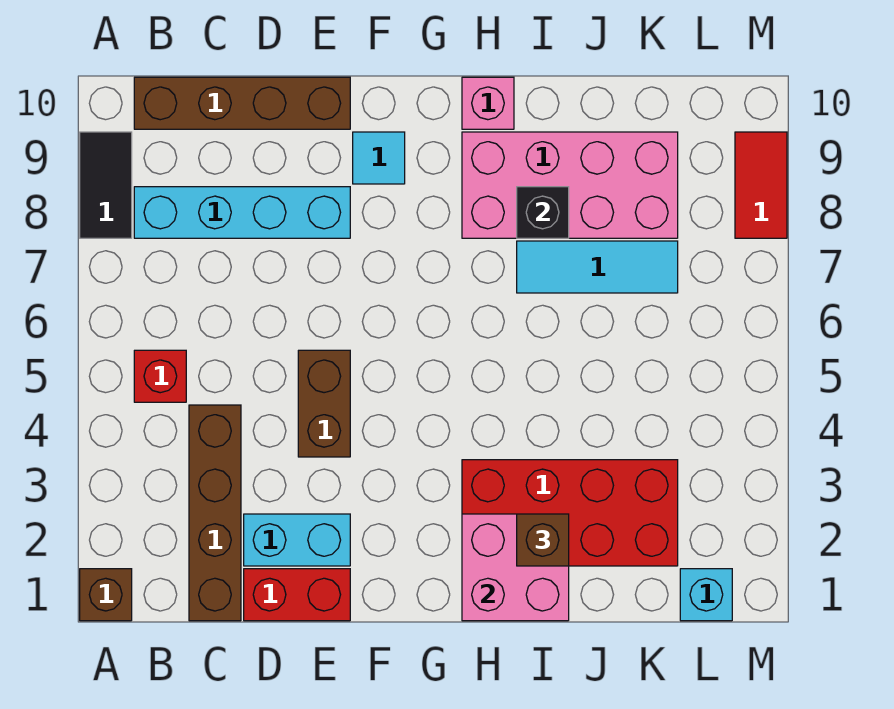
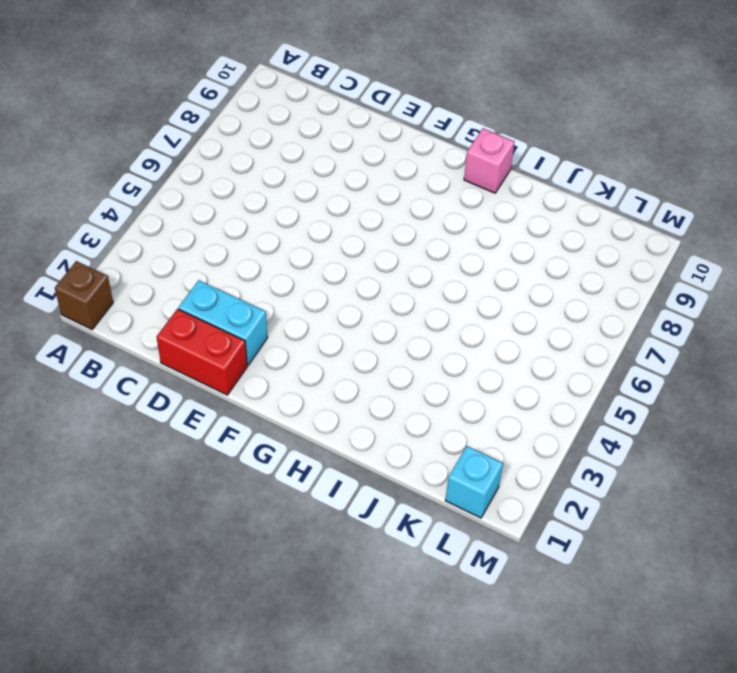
none -> black 1x2 tile [80,132,132,238]
none -> red 1x1 brick [134,350,186,402]
none -> cyan 1x4 brick [134,187,350,238]

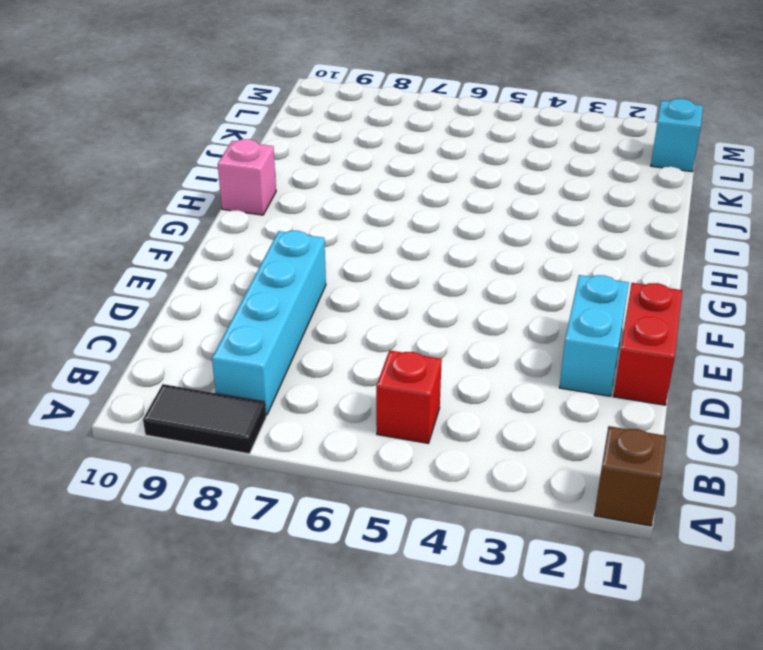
none -> brown 1x4 brick [134,77,350,129]
none -> brown 1x4 brick [189,405,241,621]
none -> brown 1x2 brick [298,350,350,457]

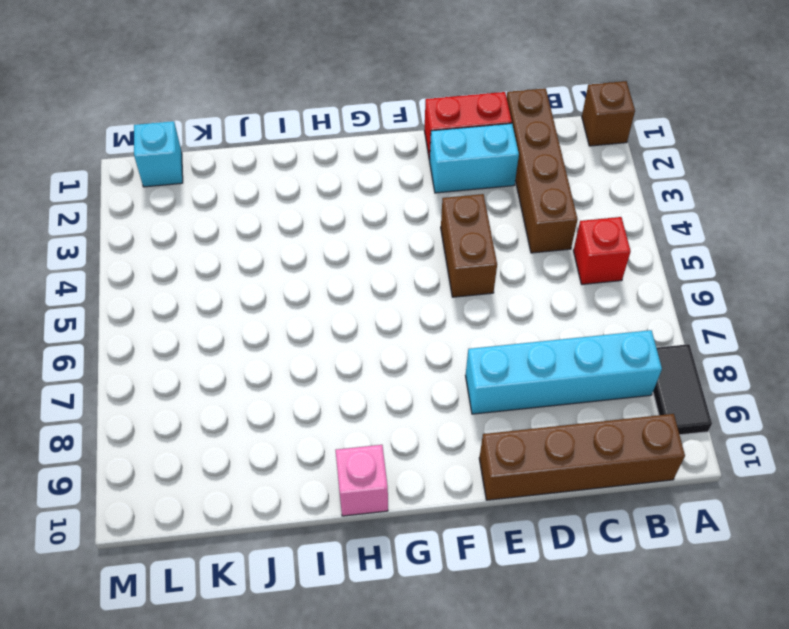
none -> cyan 1x1 tile [353,132,405,184]
none -> red 2x4 brick [462,460,678,566]
none -> pink 2x4 brick [462,132,678,238]

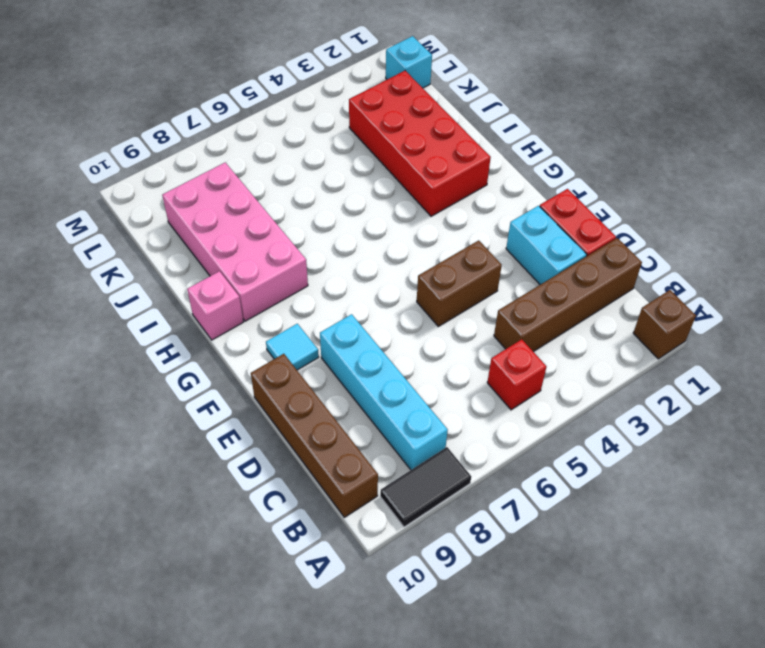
none -> cyan 1x3 tile [517,241,678,293]
none -> red 1x2 tile [735,132,787,238]
none -> pink 2x2 brick [462,514,569,621]

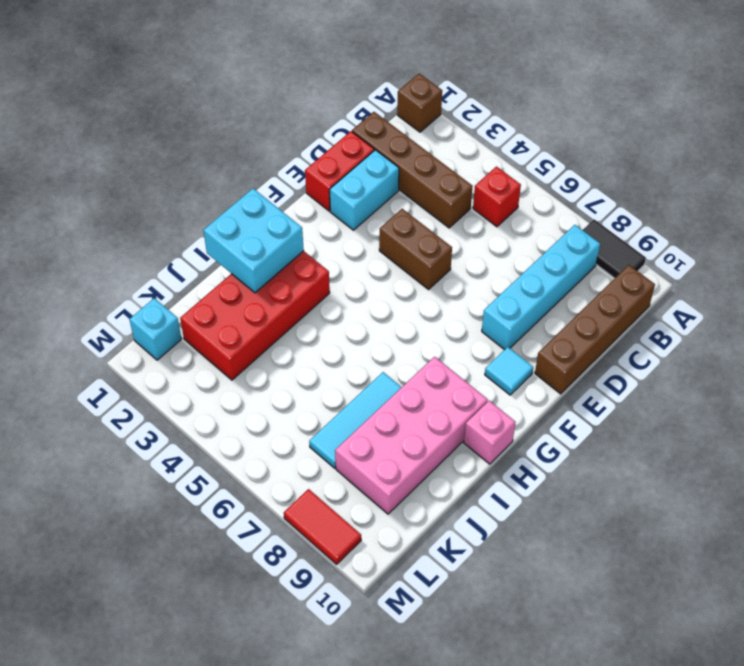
cyan 2x2 brick [203,189,304,293] -> pink 2x2 brick [462,514,569,621]
none -> black 1x1 brick [517,187,569,238]
none -> brown 1x1 brick [517,514,569,566]

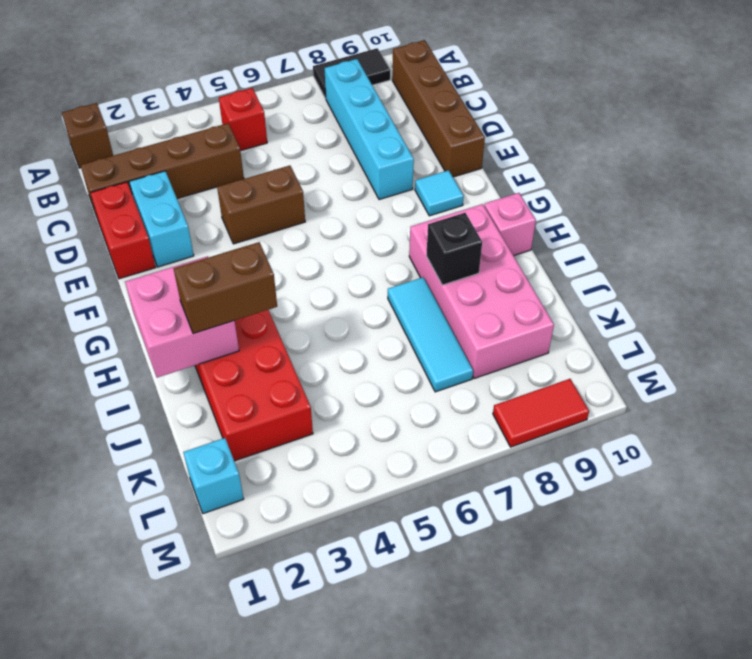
brown 1x2 brick [174,242,277,334] -> brown 1x1 brick [517,514,569,566]

